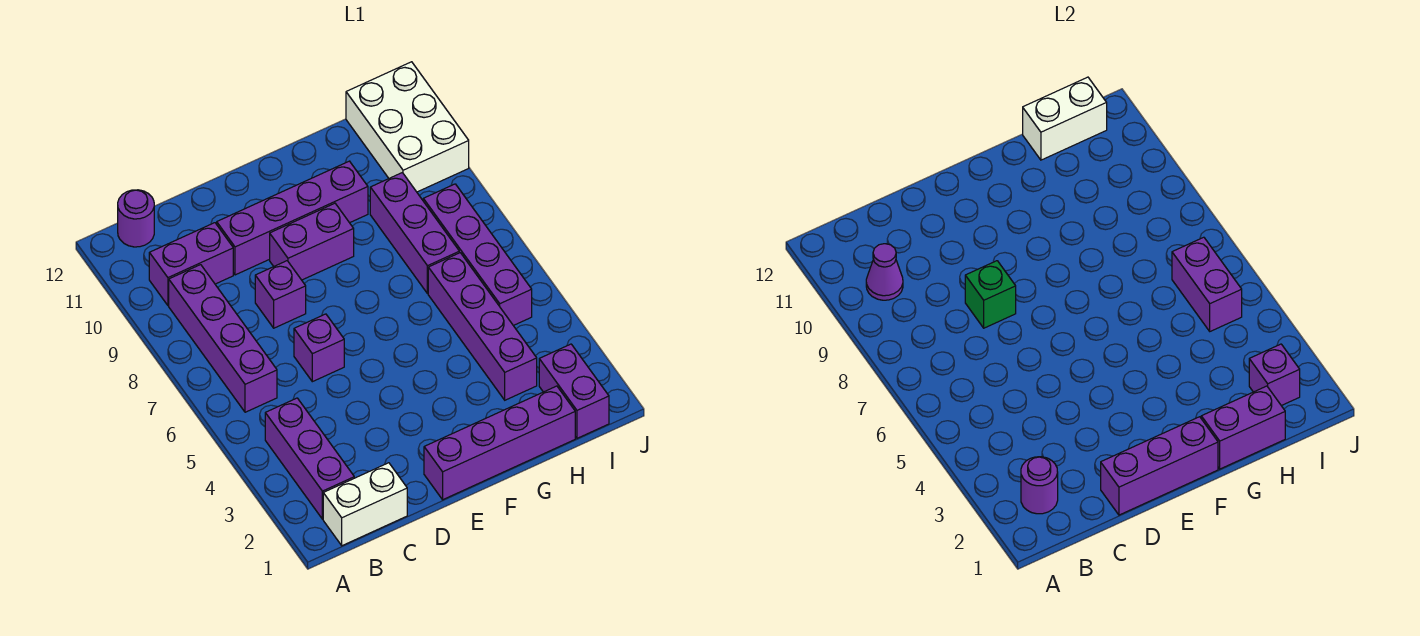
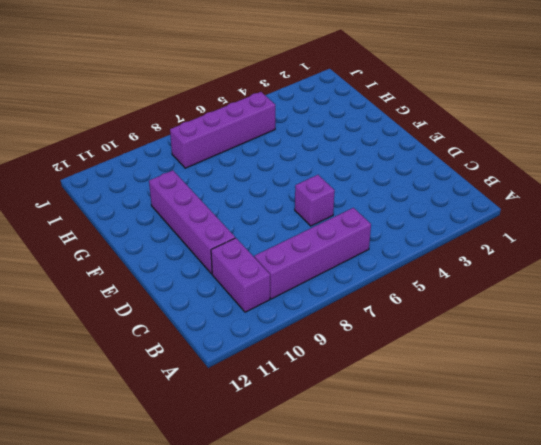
none -> white 1x2 brick [323,463,407,546]
none -> purple 1x3 brick [265,398,354,519]
none -> purple 1x1 round brick [118,190,154,247]

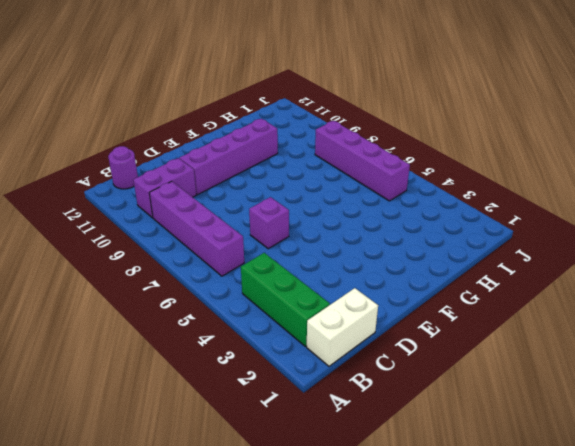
green 1x3 brick [241,253,330,346] -> purple 1x3 brick [265,398,354,519]
none -> purple 1x1 brick [255,261,306,328]
none -> purple 1x4 brick [424,386,575,500]
none -> purple 1x2 brick [270,203,354,280]

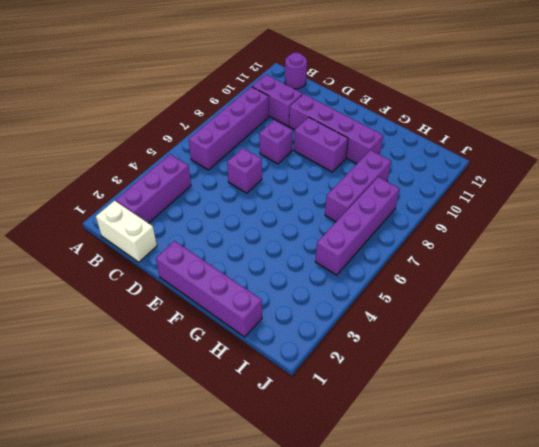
none -> purple 1x4 brick [428,253,537,400]
none -> purple 1x2 brick [539,344,609,438]
none -> white 2x3 brick [346,62,469,192]

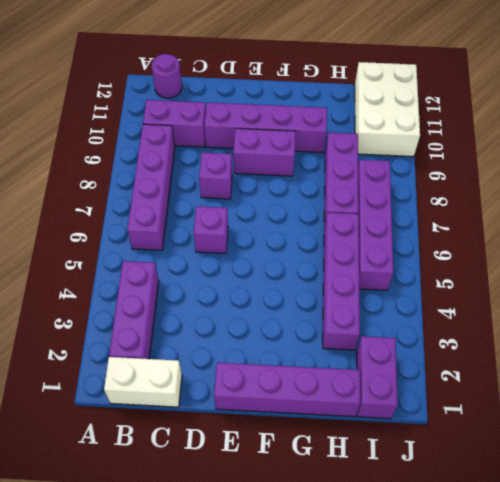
none -> purple 1x1 round brick [1021,457,1058,514]
none -> purple 1x1 cone [866,244,903,300]
none -> purple 1x3 brick [1101,417,1218,515]

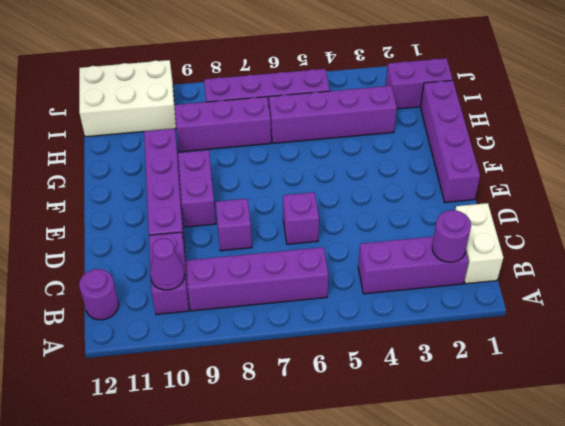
none -> purple 1x3 brick [1101,417,1218,515]
none -> green 1x1 brick [965,261,1016,328]
none -> purple 1x2 brick [1201,386,1285,469]

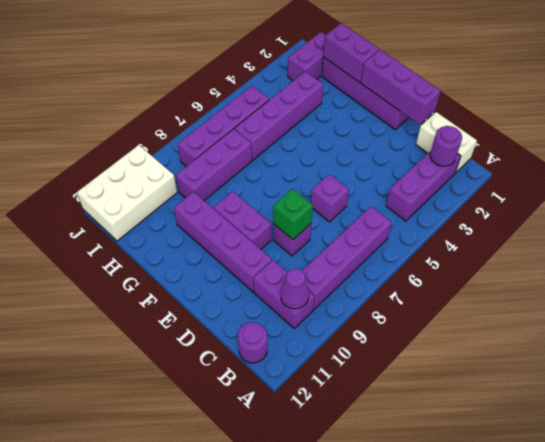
none -> white 1x2 brick [1023,77,1107,160]
none -> purple 1x1 brick [1249,344,1300,406]
none -> purple 1x2 brick [1172,237,1242,331]

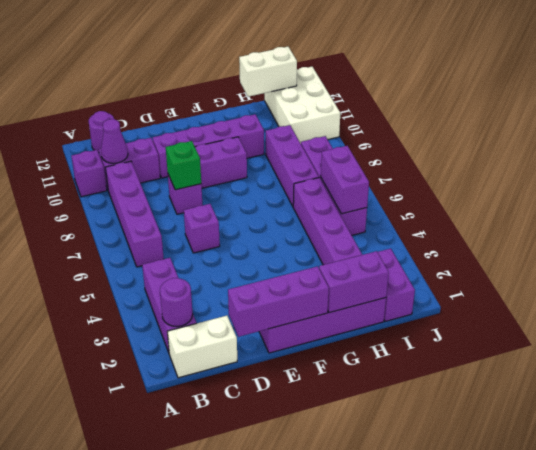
purple 1x1 brick [71,150,107,197] -> purple 1x1 brick moved to [1249,344,1300,406]

